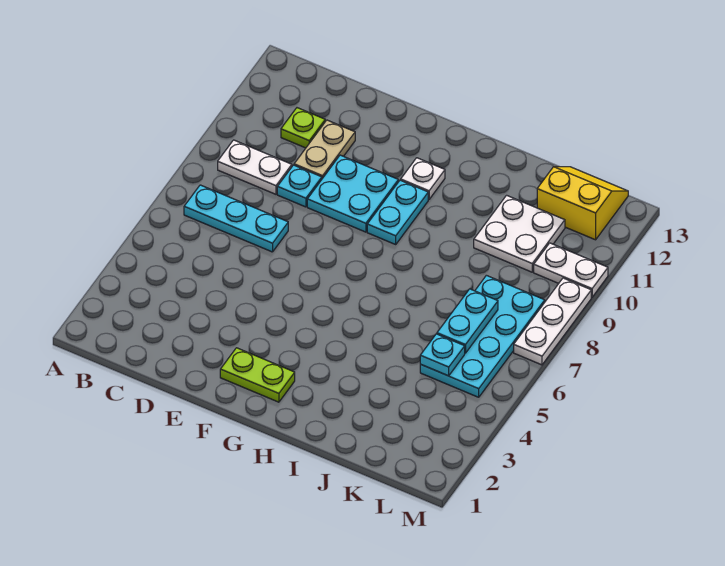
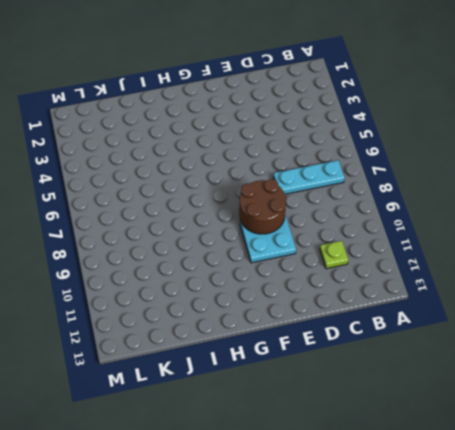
brown 2x2 round brick [239,179,286,234] -> none
none -> white 1x2 plate [218,140,292,194]
none -> cyan 1x1 plate [277,165,322,207]
none -> tan 1x2 plate [294,120,355,179]

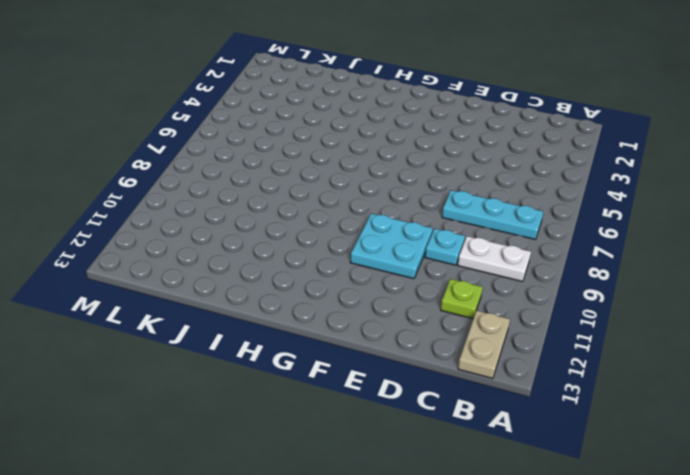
tan 1x2 plate [458,310,510,379] -> tan 1x2 plate moved to [294,120,355,179]
none -> lime 1x2 plate [220,348,295,402]
none -> cyan 1x2 plate [367,180,428,244]
none -> white 1x1 plate [401,158,445,199]

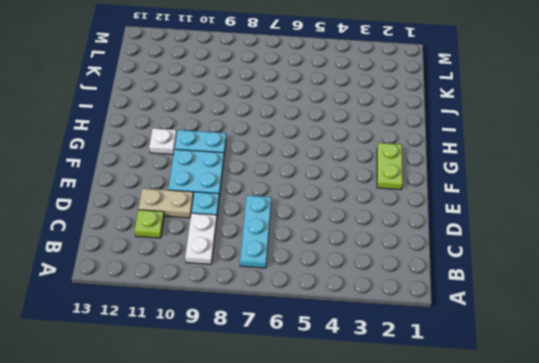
none -> white 2x2 plate [474,195,565,272]
none -> cyan 2x4 plate [420,275,545,397]
none -> yellow 2x2 slope [537,167,628,240]

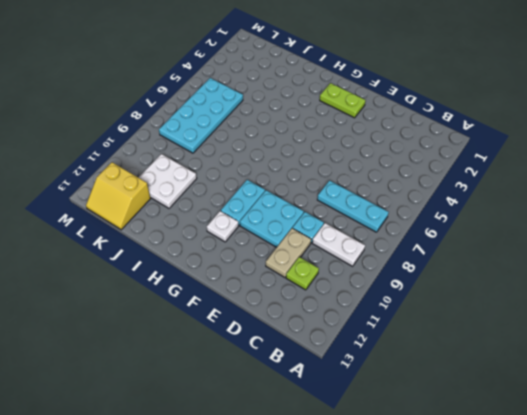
none -> white 1x2 plate [534,243,608,297]
none -> white 1x3 plate [514,278,591,365]
none -> cyan 1x1 plate [420,334,465,376]

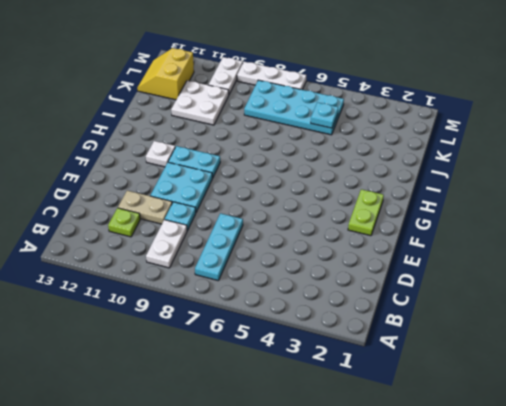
none -> cyan 1x2 plate [437,289,498,353]

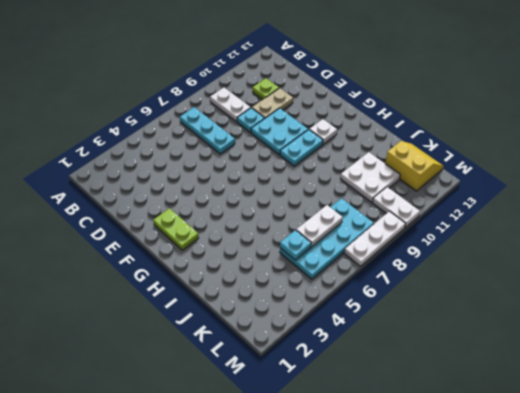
white 1x2 plate [296,205,343,247] -> cyan 1x2 plate [437,289,498,353]

